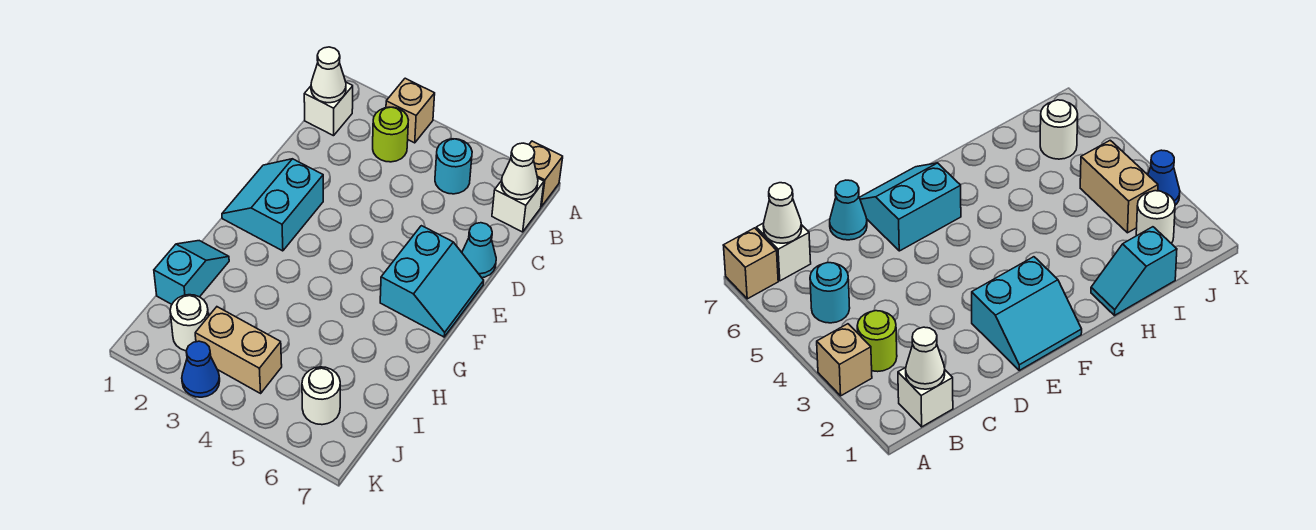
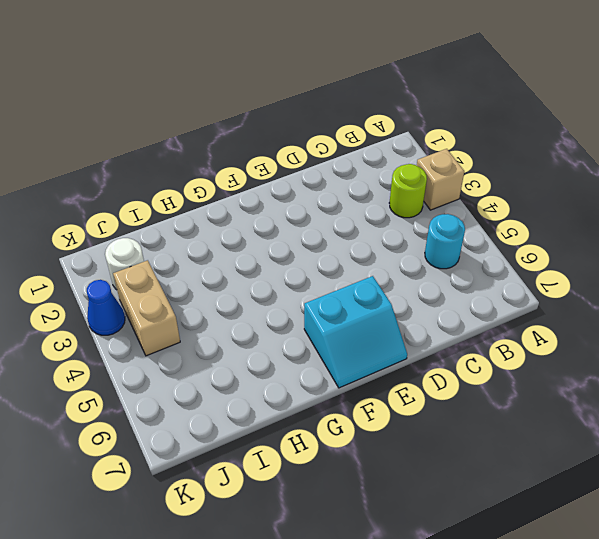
none -> tan 1x1 brick [529,141,563,207]
none -> white 1x1 brick [304,82,353,136]
none -> white 1x1 brick [492,178,544,232]

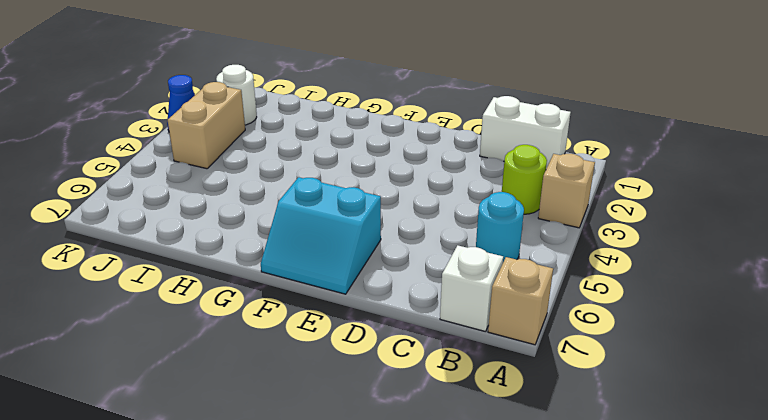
white 1x2 brick [480,96,571,169] -> white 1x1 brick [304,82,353,136]
none -> cyan 1x1 cone [462,223,496,278]
none -> cyan 2x2 slope [222,159,323,251]
none -> cyan 1x2 slope [154,241,229,304]

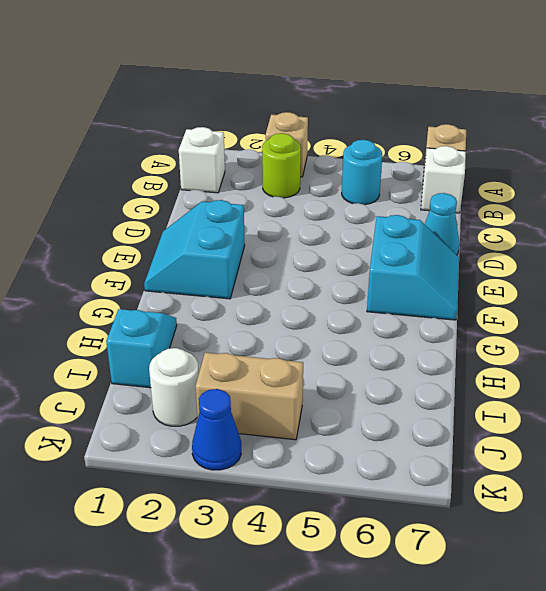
none -> white 1x1 round brick [302,367,340,425]
none -> white 1x1 cone [311,47,346,103]
none -> white 1x1 cone [501,143,538,199]

